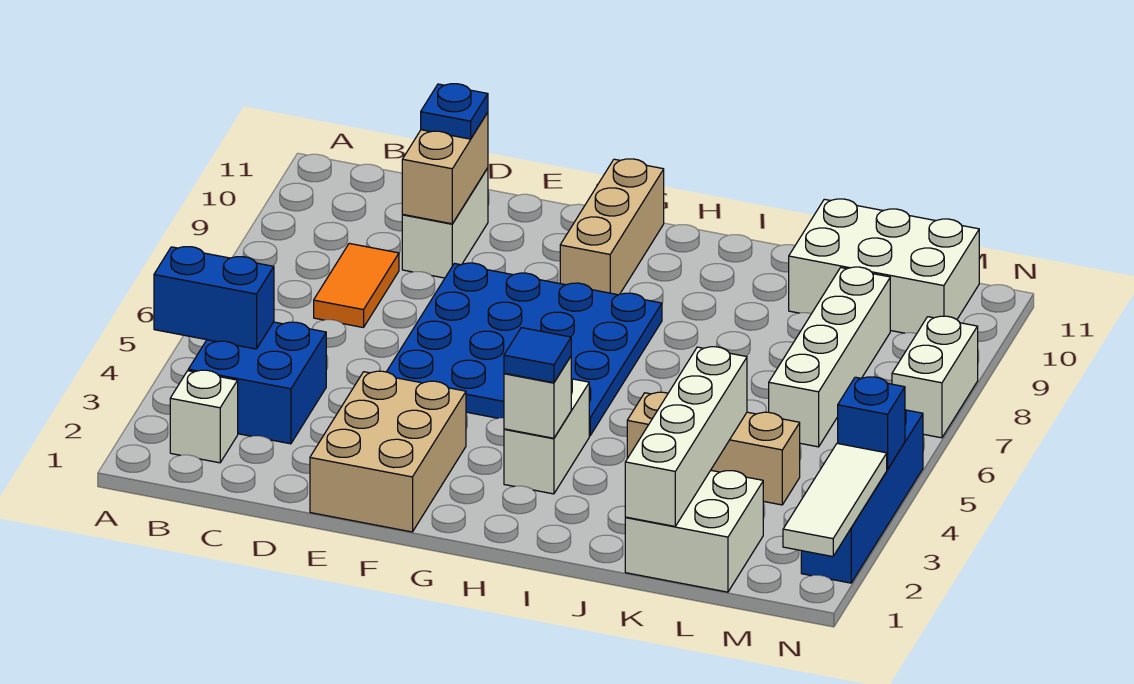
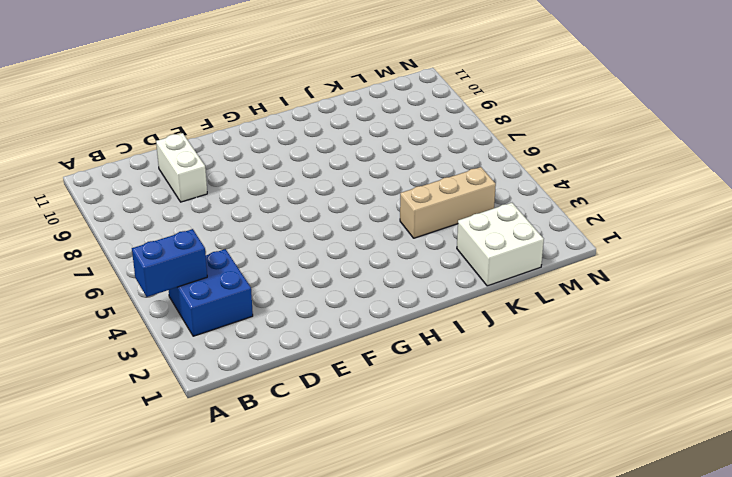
none -> white 1x1 brick [170,370,238,463]
none -> orange 1x2 tile [314,243,399,328]
none -> tan 2x3 brick [310,371,466,532]

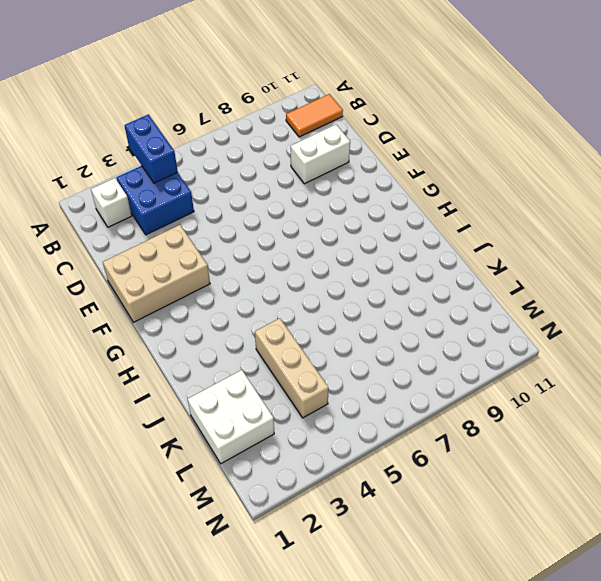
orange 1x2 tile [286,94,343,137] -> orange 1x2 tile moved to [314,243,399,328]
none -> blue 4x4 plate [387,263,662,436]
none -> tan 1x3 brick [560,159,664,295]
none -> white 1x2 brick [504,379,589,494]

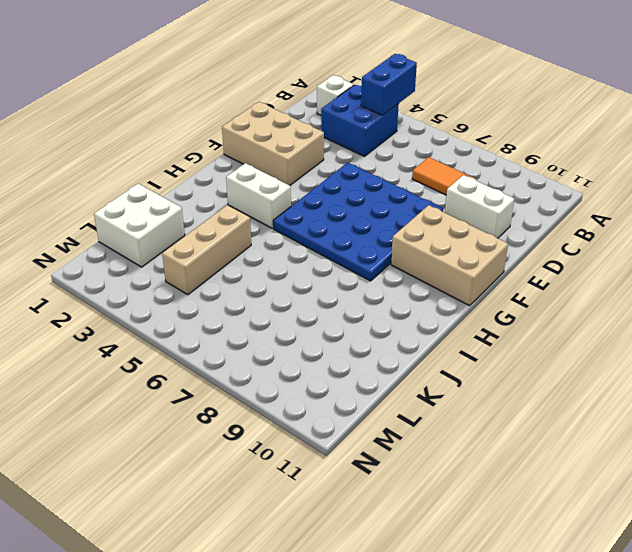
tan 2x3 brick [391,205,508,306] -> tan 1x3 brick [560,159,664,295]
none -> white 2x3 brick [789,199,979,334]
none -> white 1x4 brick [769,267,890,447]
none -> blue 1x4 brick [801,410,923,583]

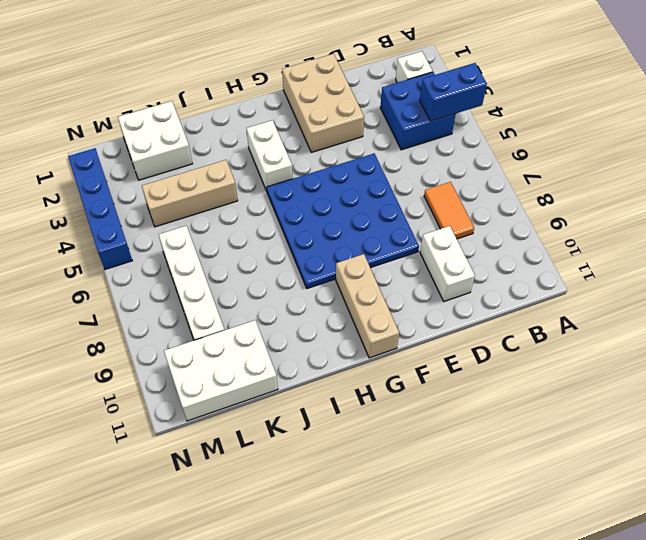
none -> white 1x2 brick [892,316,978,438]
none -> tan 1x2 brick [402,112,488,224]
none -> white 1x1 brick [504,356,571,438]

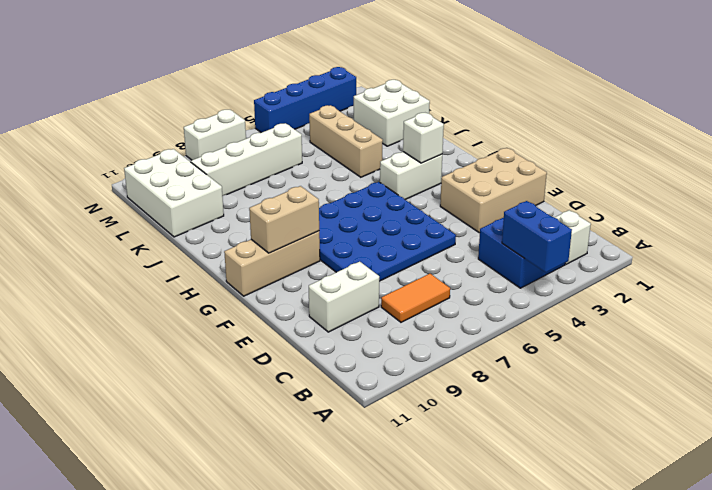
tan 1x2 brick [249,186,319,253] -> tan 1x2 brick moved to [402,112,488,224]
none -> white 1x4 brick [625,347,747,526]
none -> white 1x3 tile [783,443,887,557]
none -> blue 1x1 brick [838,377,905,469]

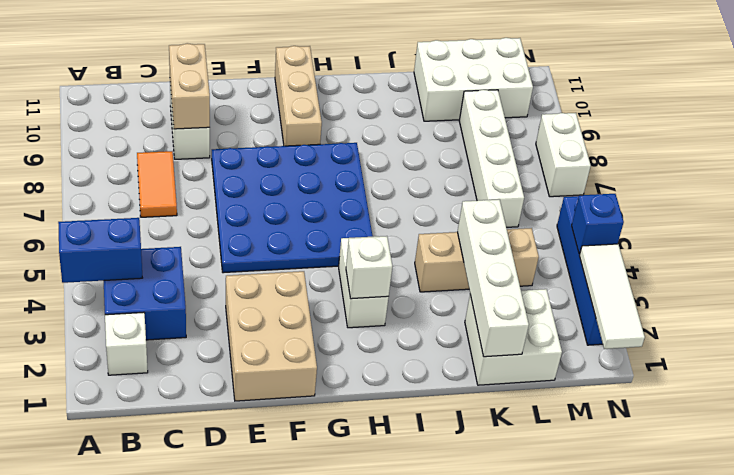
none -> blue 1x1 plate [421,84,488,139]
none -> blue 1x1 tile [504,328,571,383]

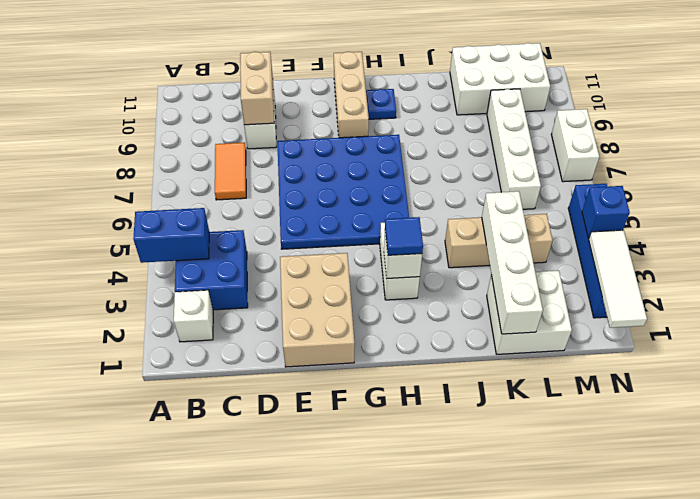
blue 1x1 plate [366,89,396,119] -> blue 1x1 plate moved to [421,84,488,139]

